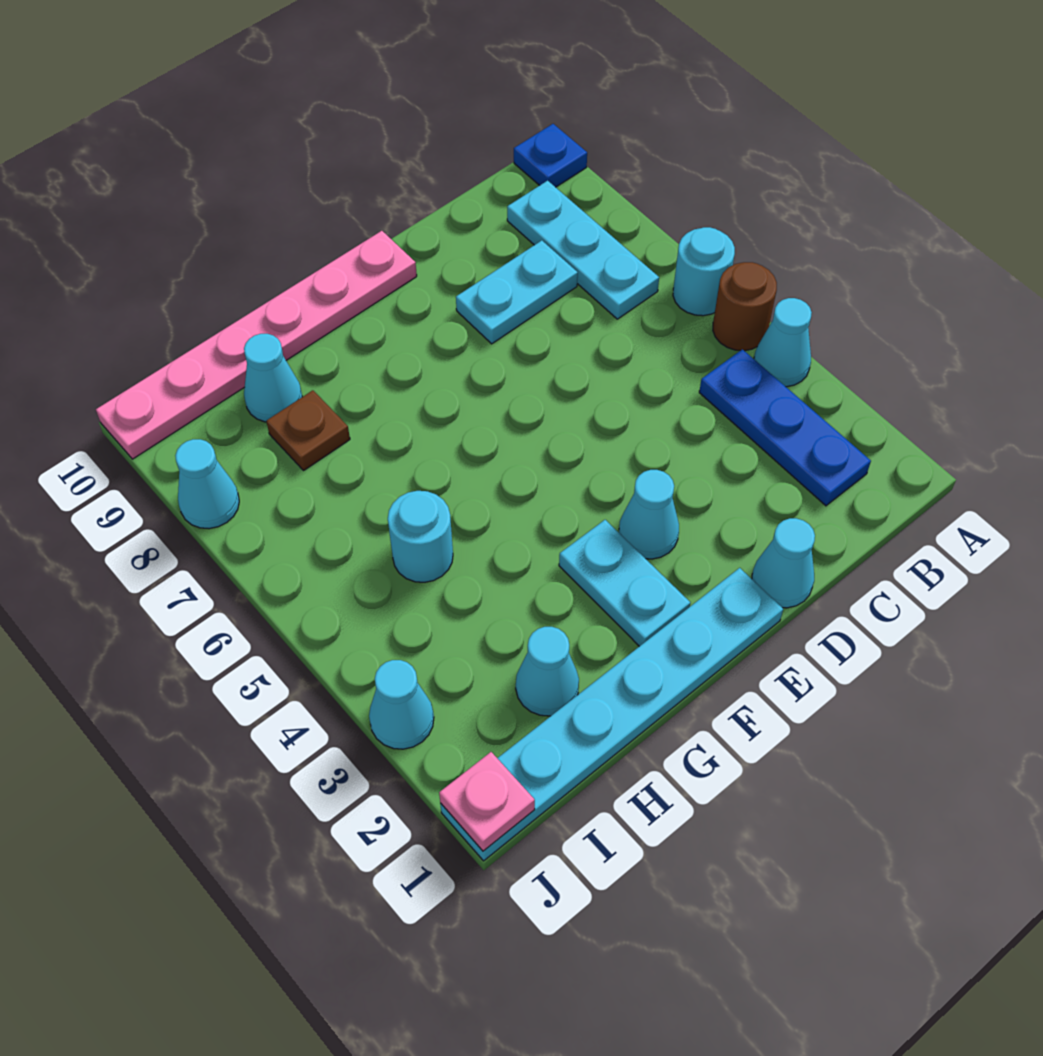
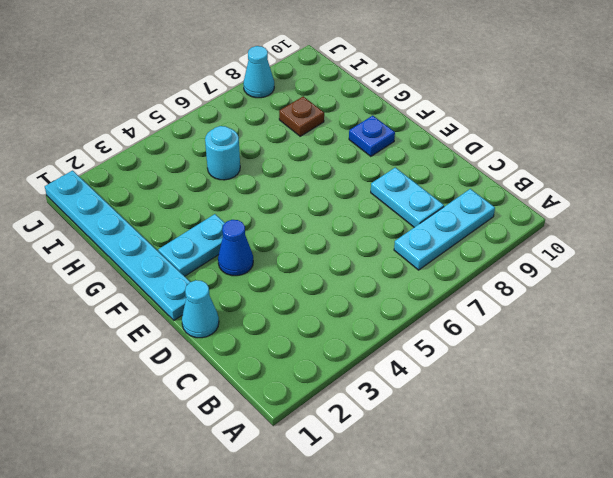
blue 1x1 cone [218,220,253,276] -> cyan 1x1 cone [619,470,679,559]
blue 1x1 plate [349,116,395,156] -> blue 1x1 plate moved to [514,124,587,187]
none -> cyan 1x1 cone [754,298,812,387]
none -> brown 1x1 round brick [713,262,777,351]
none -> cyan 1x1 round brick [673,227,735,316]

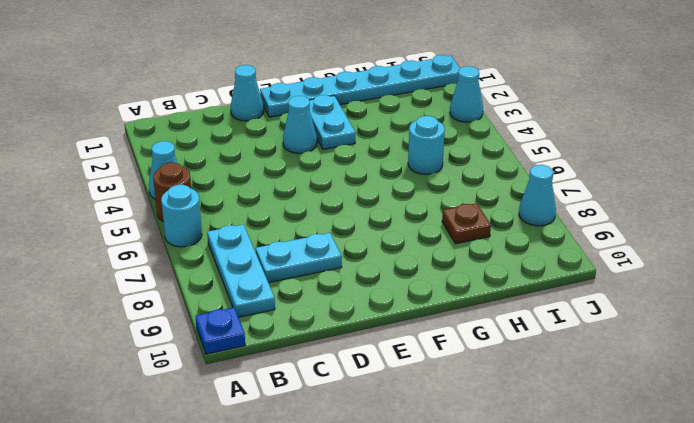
none -> blue 1x3 plate [699,349,871,506]
none -> pink 1x6 plate [96,231,417,459]
none -> cyan 1x1 cone [516,627,579,716]

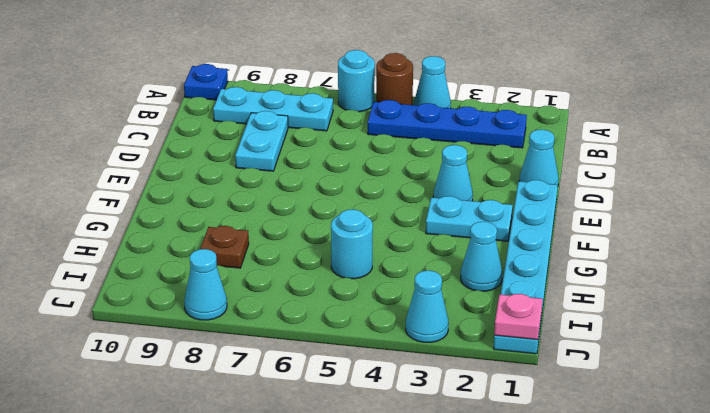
blue 1x4 plate [368,100,527,148] -> blue 1x3 plate [699,349,871,506]
none -> pink 1x6 plate [96,231,417,459]
none -> cyan 1x1 cone [244,334,302,422]

